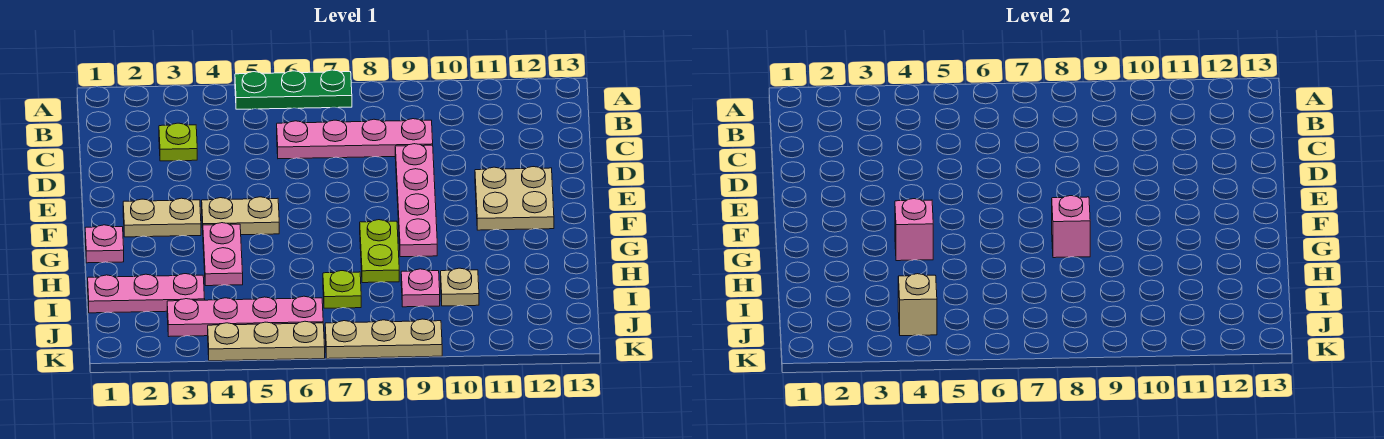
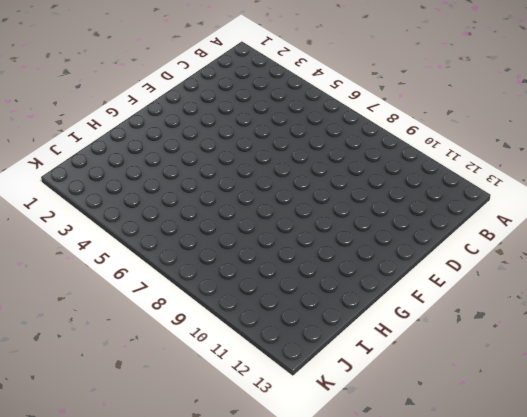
none -> green 1x3 plate [235,70,352,109]
none -> lime 1x1 plate [159,123,197,161]
none -> pink 1x4 plate [277,119,433,159]

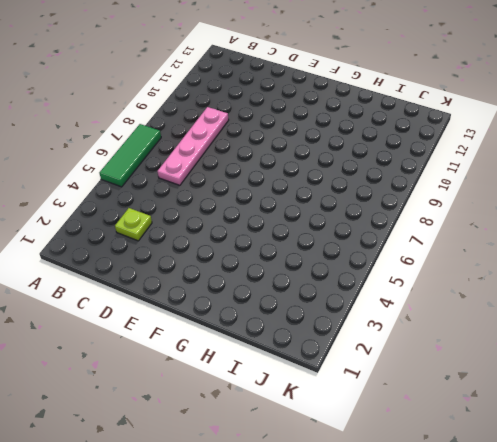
green 1x3 tile [100,124,161,187] -> green 1x3 plate [235,70,352,109]
none -> pink 1x4 plate [395,144,437,257]
none -> tan 2x2 plate [475,167,554,230]
none -> tan 1x2 plate [123,198,201,237]

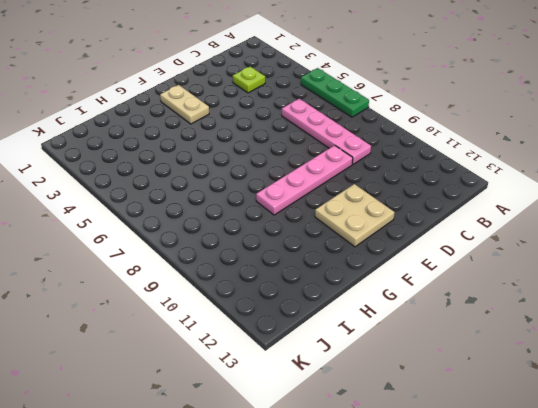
none -> tan 1x2 plate [202,197,279,235]
none -> pink 1x1 plate [85,225,124,263]
none -> pink 1x2 plate [203,223,243,286]

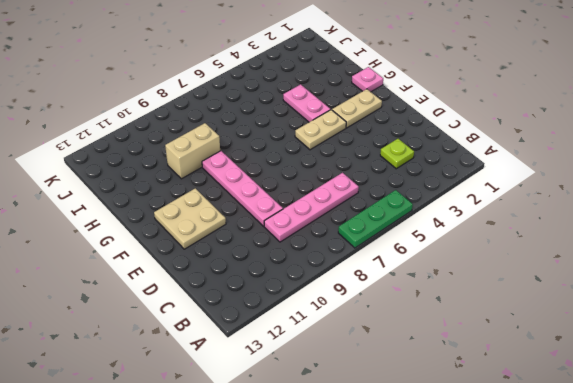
tan 1x2 brick [165,123,220,179] -> none
none -> lime 1x2 plate [360,220,399,283]
none -> pink 1x3 plate [88,274,205,313]
none -> lime 1x1 plate [323,271,361,308]

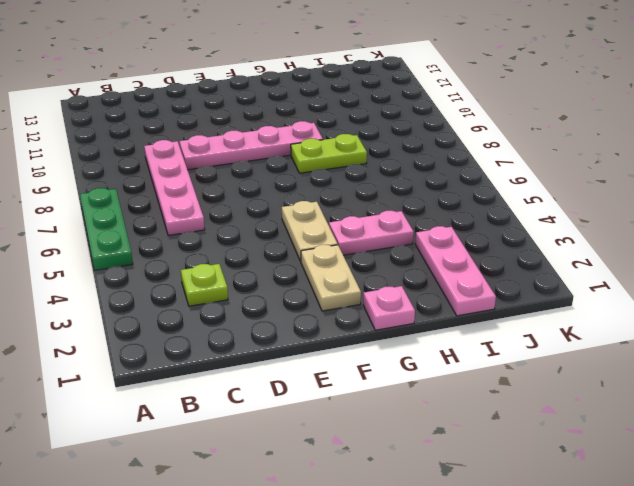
none -> tan 2x2 plate [475,167,554,230]
none -> lime 1x1 plate [323,271,361,308]
none -> pink 1x1 plate [401,269,440,307]

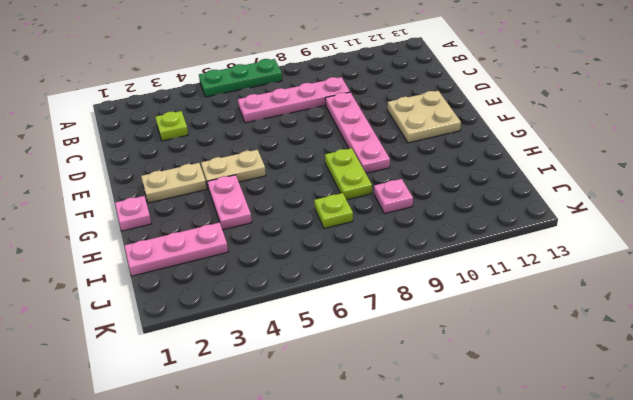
none -> tan 1x1 plate [441,268,479,306]
none -> pink 1x4 plate [167,296,323,336]
none -> tan 1x3 plate [208,321,325,361]

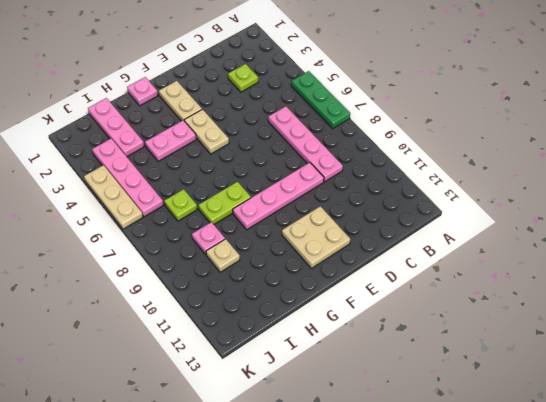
none -> tan 1x3 plate [325,319,442,359]
none -> pink 1x1 brick [895,199,933,261]
none -> pink 1x1 brick [1052,196,1090,258]

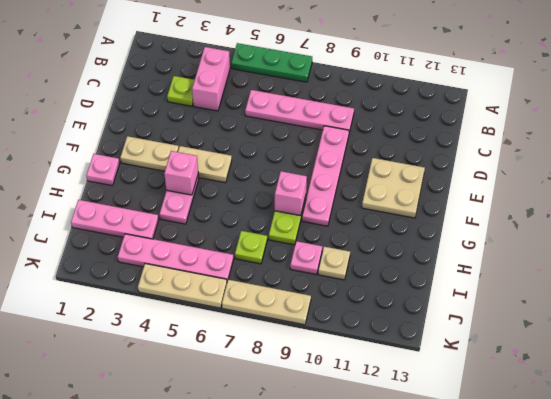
pink 1x2 brick [192,47,230,111] -> none
none -> tan 1x1 brick [898,274,937,336]

